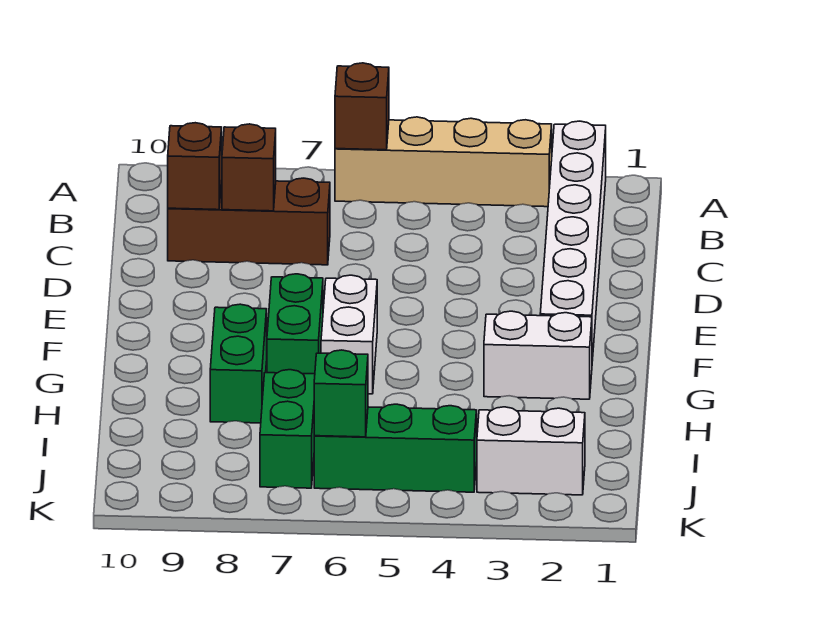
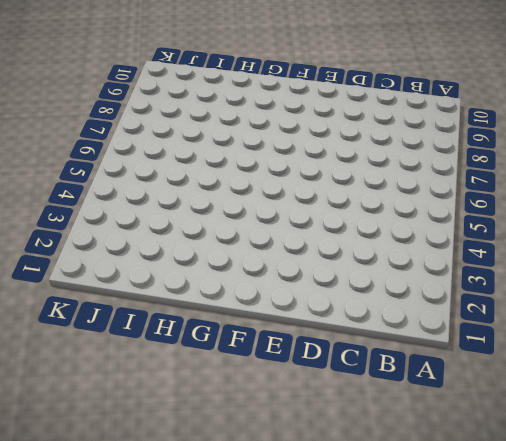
none -> white 1x6 brick [540,121,606,361]
none -> tan 1x4 brick [335,117,552,207]
none -> brown 1x3 brick [168,178,330,265]

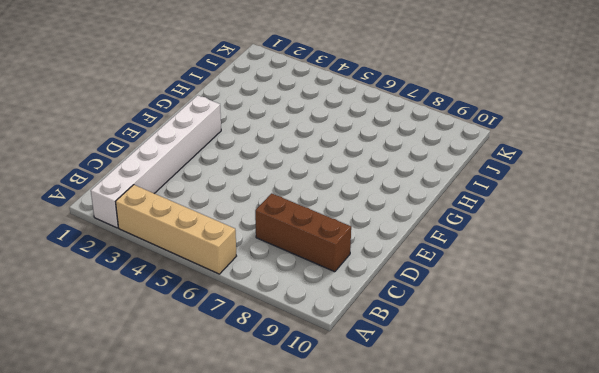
none -> white 1x2 brick [321,275,377,394]
none -> green 1x2 brick [267,274,323,374]
none -> white 1x2 brick [484,311,592,399]

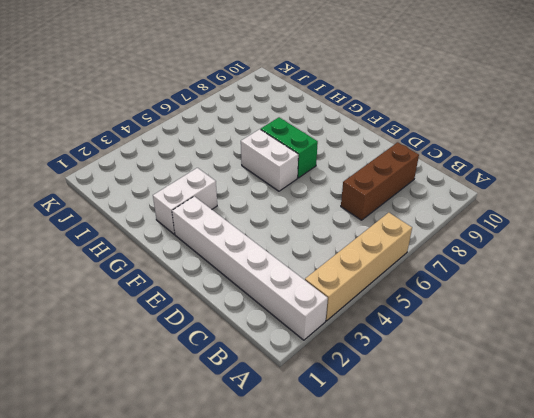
none -> green 1x2 brick [210,304,267,423]
none -> green 1x2 brick [260,370,315,488]
none -> white 1x2 brick [477,407,585,495]

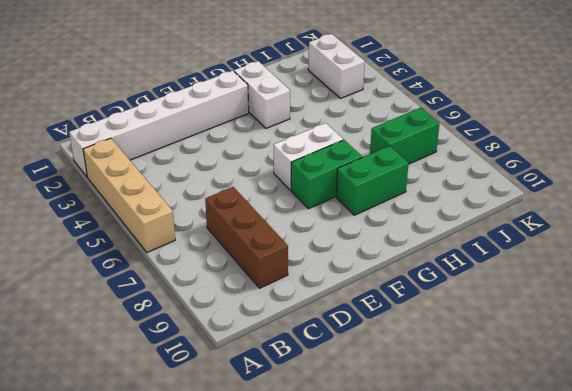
none -> green 1x3 brick [314,404,477,492]
none -> brown 1x1 brick [335,63,389,150]
none -> brown 1x1 brick [222,124,276,211]

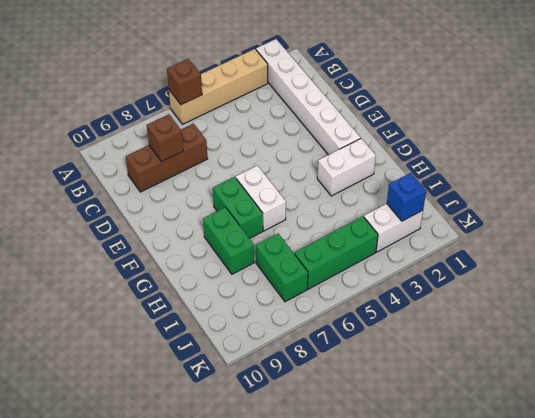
blue 1x1 brick [387,173,426,221] -> none
none -> brown 1x1 brick [168,123,222,210]
none -> green 1x1 brick [314,350,368,437]

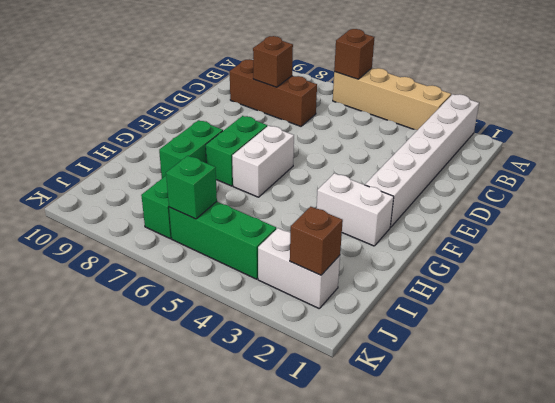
brown 1x1 brick [290,207,343,275] -> brown 1x1 brick moved to [168,123,222,210]

